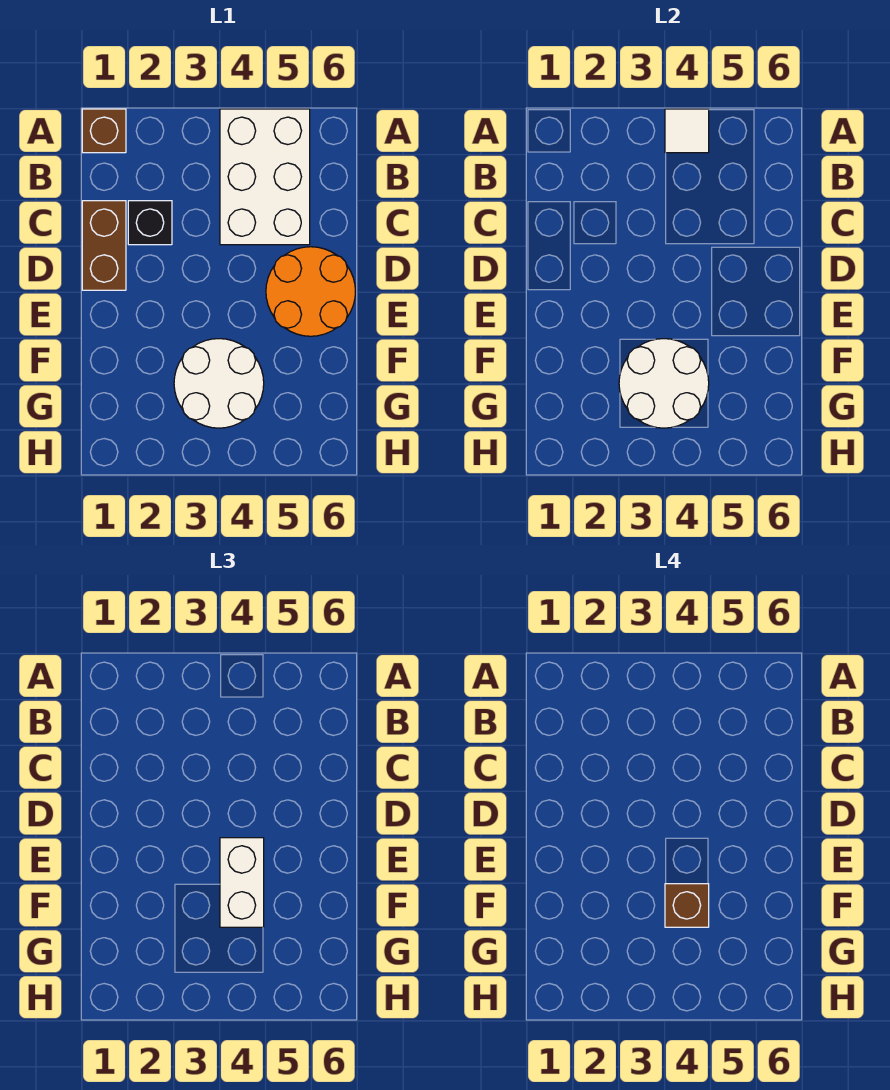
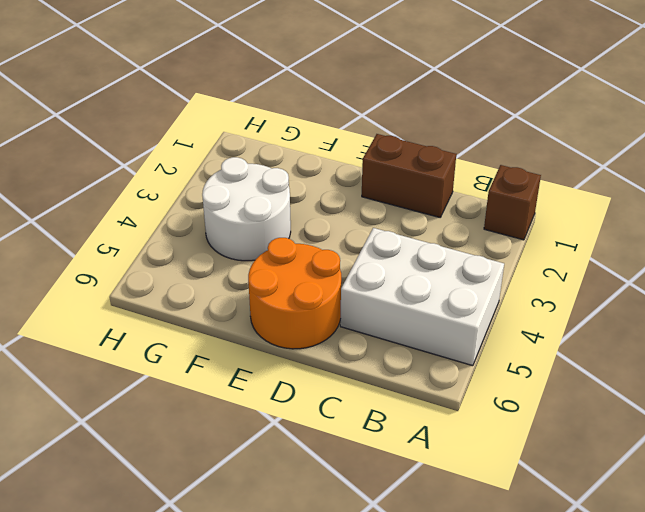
none -> black 1x1 brick [128,201,172,245]
none -> white 1x1 tile [665,109,709,153]

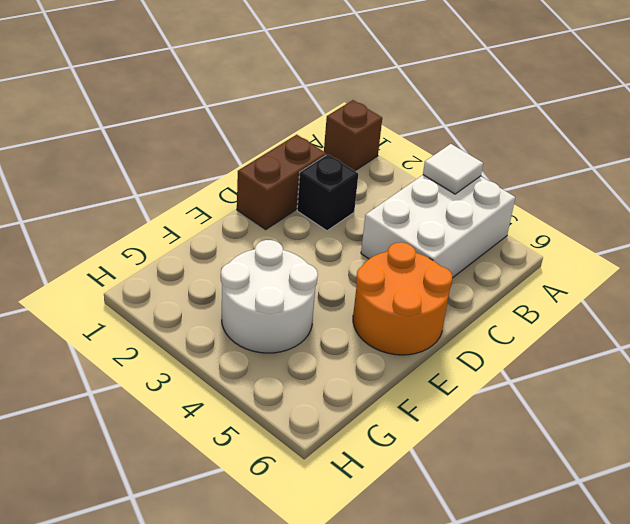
none -> white 2x2 round brick [619,339,709,428]
none -> white 1x2 brick [220,838,264,927]

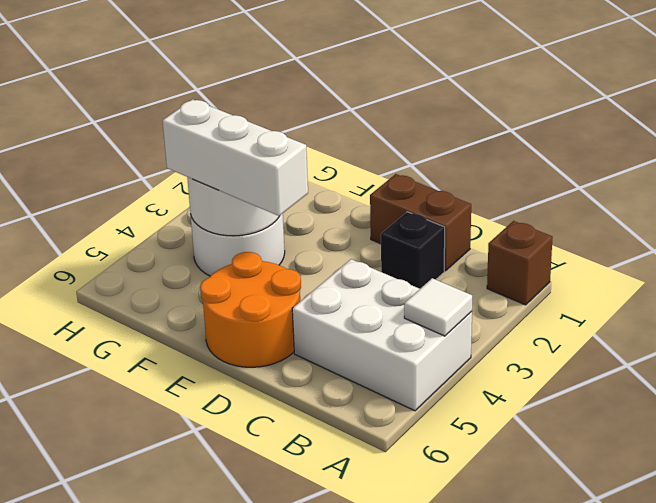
white 1x3 brick [163,99,308,216] -> white 1x2 brick [220,838,264,927]
none -> brown 1x1 brick [665,884,709,927]

